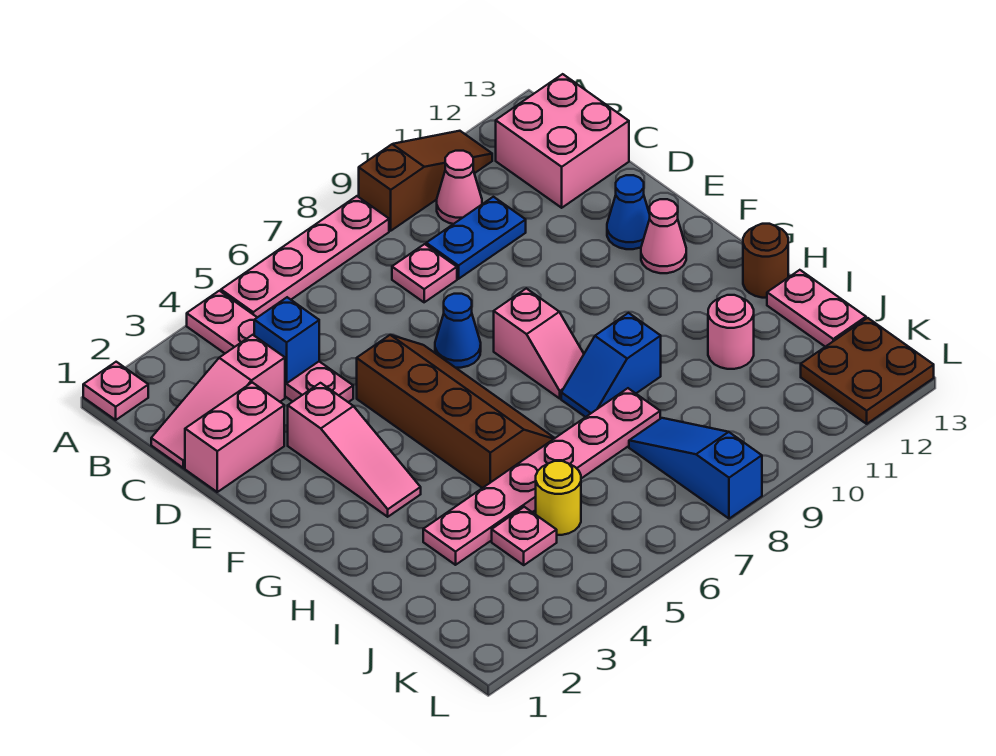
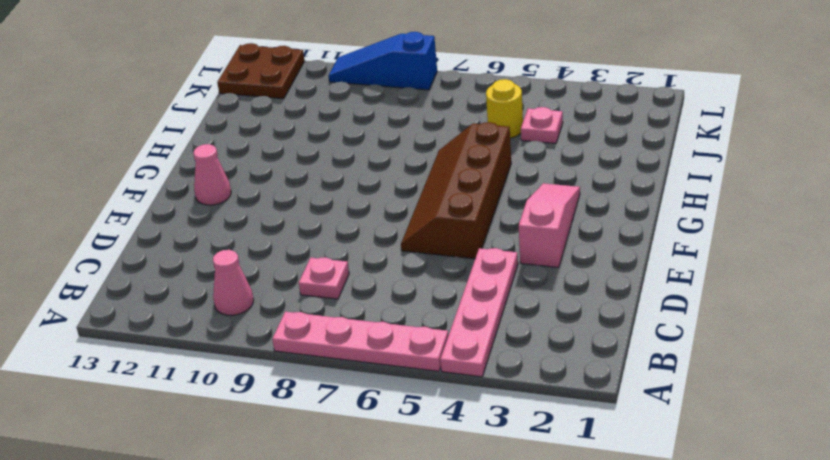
blue 1x3 slope [329,32,437,90] -> blue 1x3 slope turned to [629,418,762,519]
none -> pink 1x1 plate [83,362,148,420]
none -> brown 1x3 slope [359,131,492,231]
none -> pink 2x2 brick [496,74,629,208]

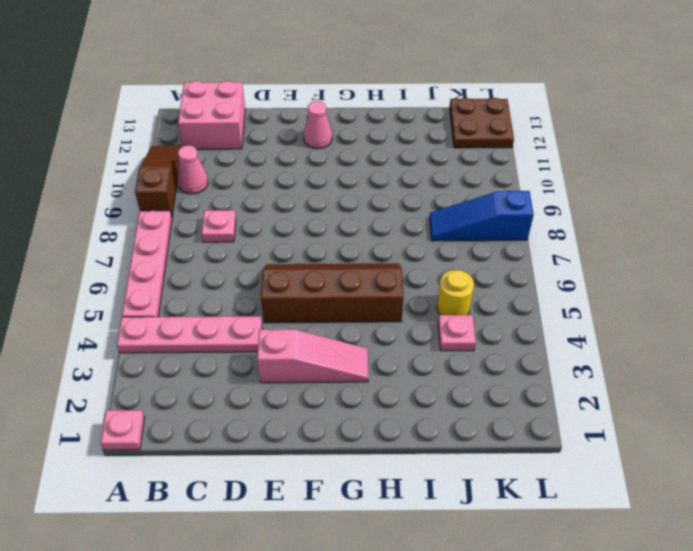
none -> pink 1x3 slope [151,335,285,468]
none -> blue 1x2 plate [426,197,526,279]
none -> pink 1x2 brick [185,382,284,492]

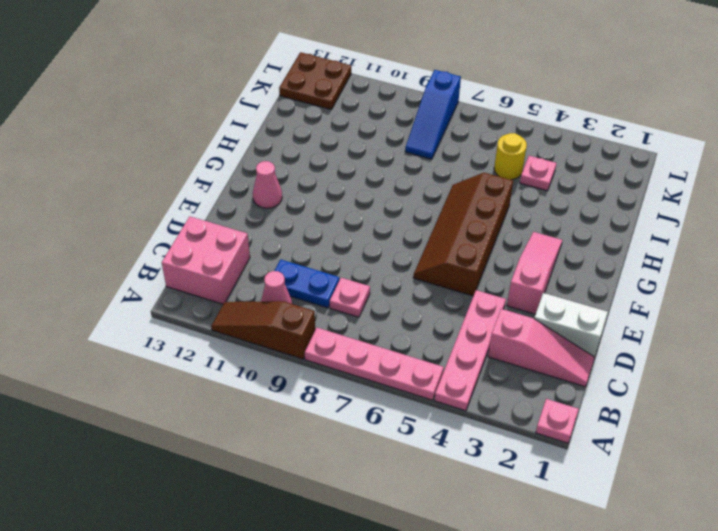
white 1x2 brick [534,293,608,357] -> pink 1x2 brick [185,382,284,492]
none -> blue 1x1 cone [435,294,481,368]
none -> blue 1x1 cone [607,175,650,249]
none -> pink 1x2 slope [494,288,584,398]

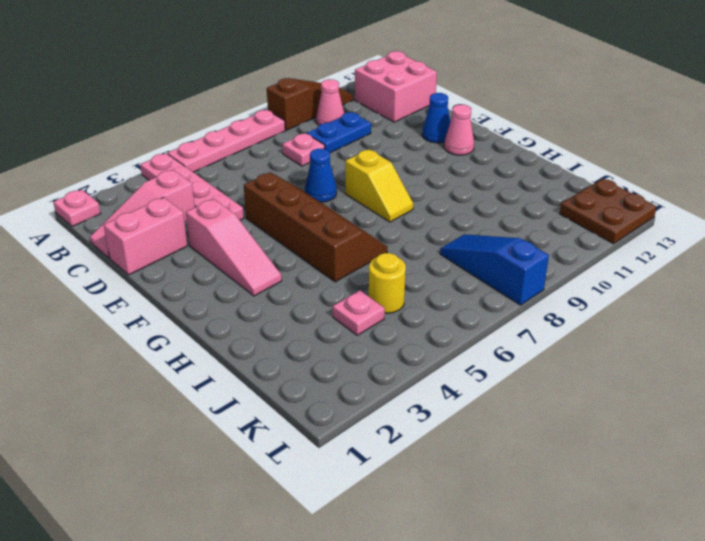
yellow 1x2 slope [345,149,413,222] -> pink 1x2 slope [494,288,584,398]
none -> blue 1x2 slope [561,313,661,417]
none -> brown 1x1 round brick [743,224,788,298]
none -> pink 1x6 plate [423,388,660,565]

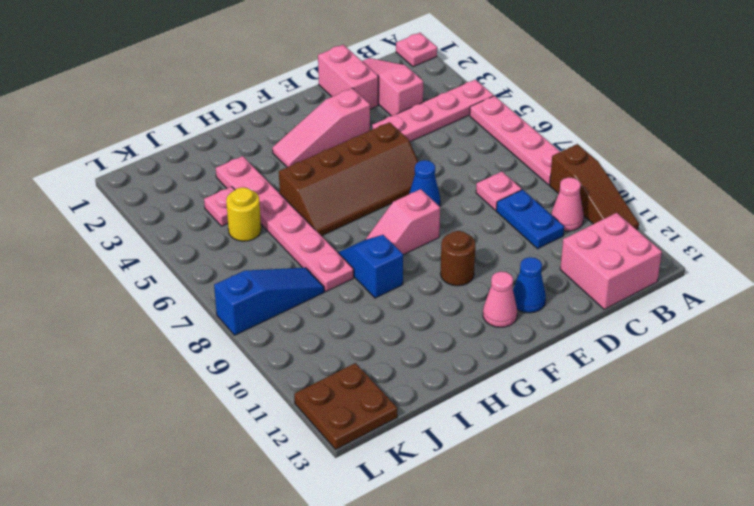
brown 1x1 round brick [440,231,475,286] -> brown 1x1 round brick moved to [743,224,788,298]
none -> pink 1x1 round brick [708,295,754,369]
none -> pink 1x2 plate [767,270,866,347]
none -> blue 1x1 brick [254,297,319,383]

